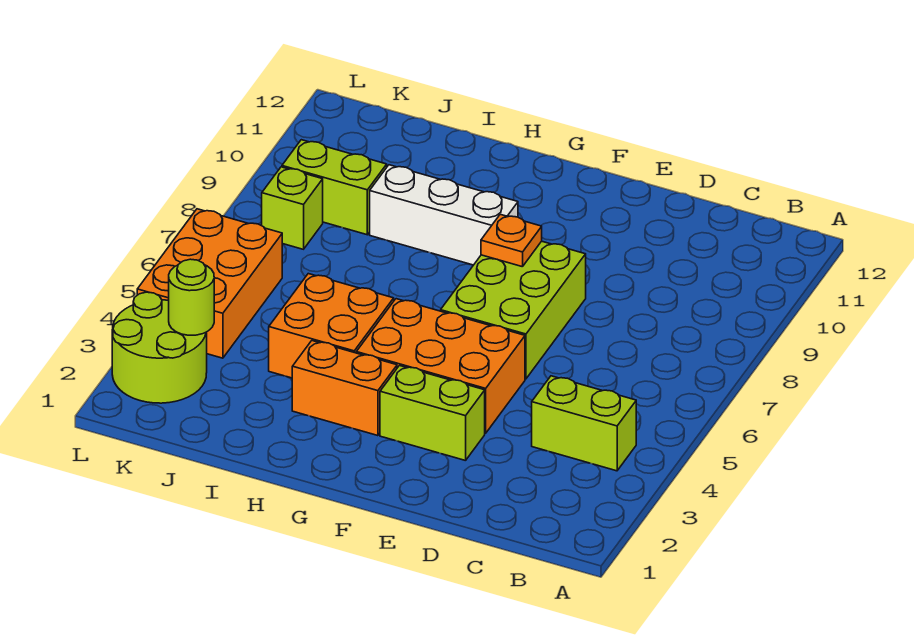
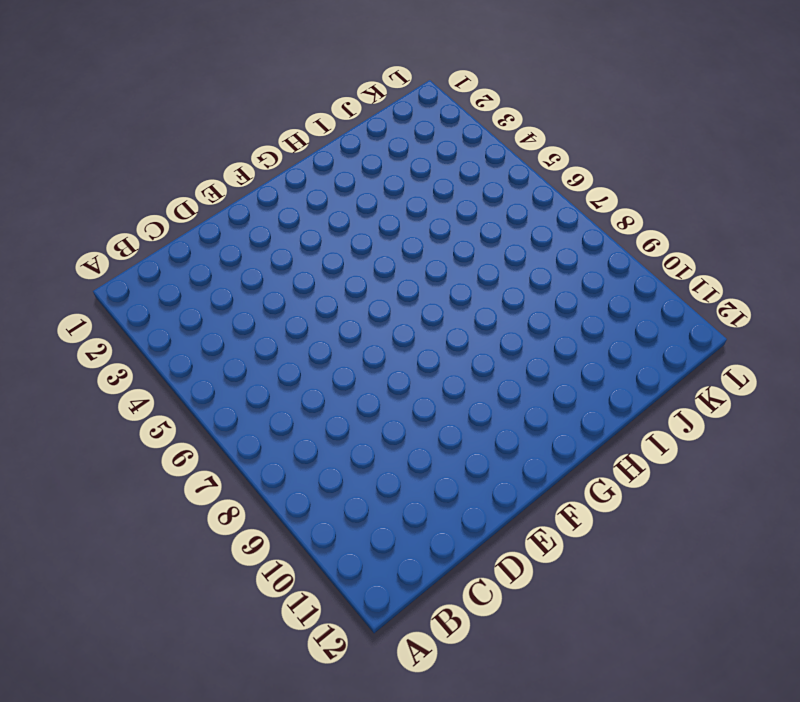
none -> lime 1x2 brick [532,376,636,471]
none -> lime 1x2 brick [380,366,485,461]
none -> orange 2x3 brick [356,299,525,433]

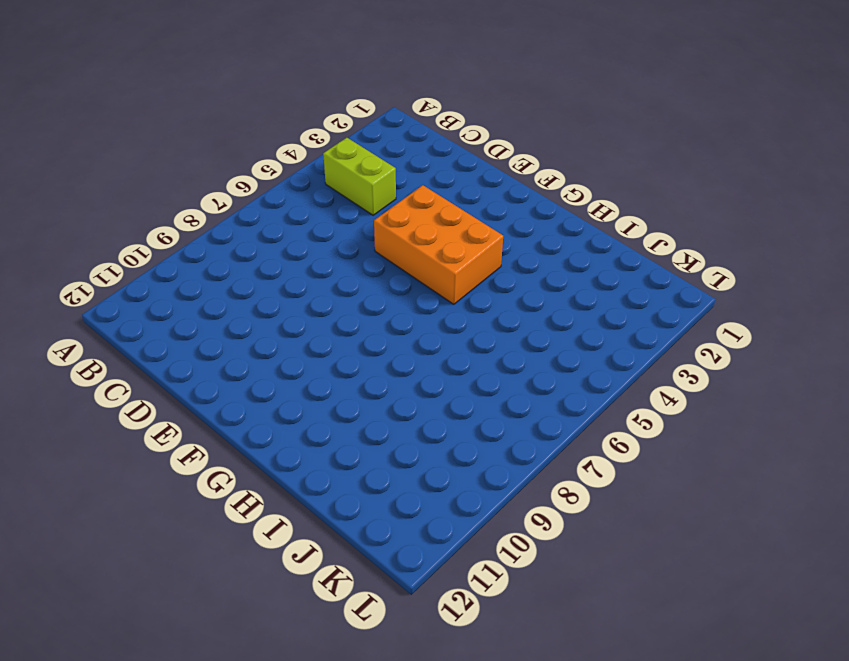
none -> lime 1x2 brick [380,366,485,461]
none -> lime 2x3 brick [441,241,586,379]
none -> orange 1x2 brick [292,341,397,436]

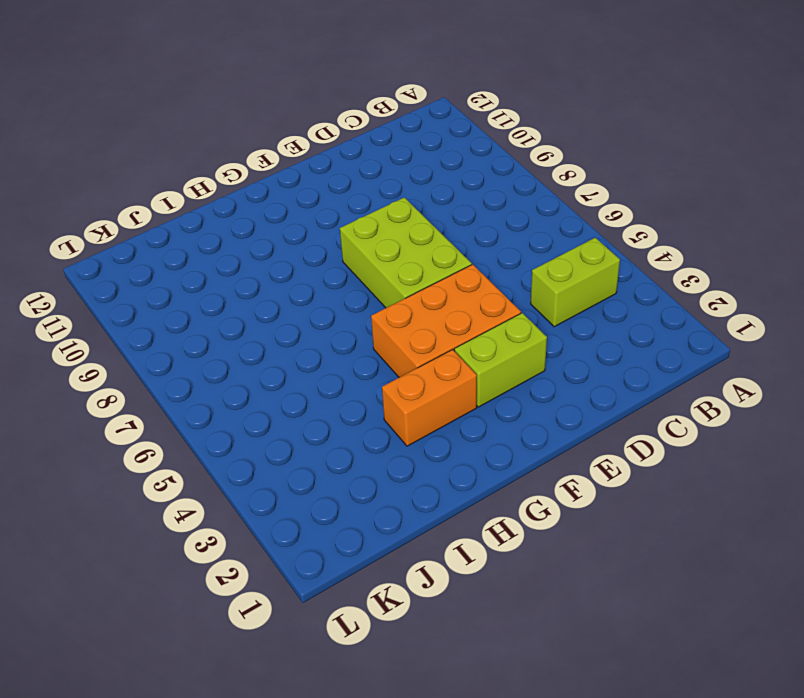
none -> white 1x3 brick [370,165,518,265]
none -> orange 2x2 brick [269,274,394,378]
none -> lime 1x2 brick [282,140,387,235]

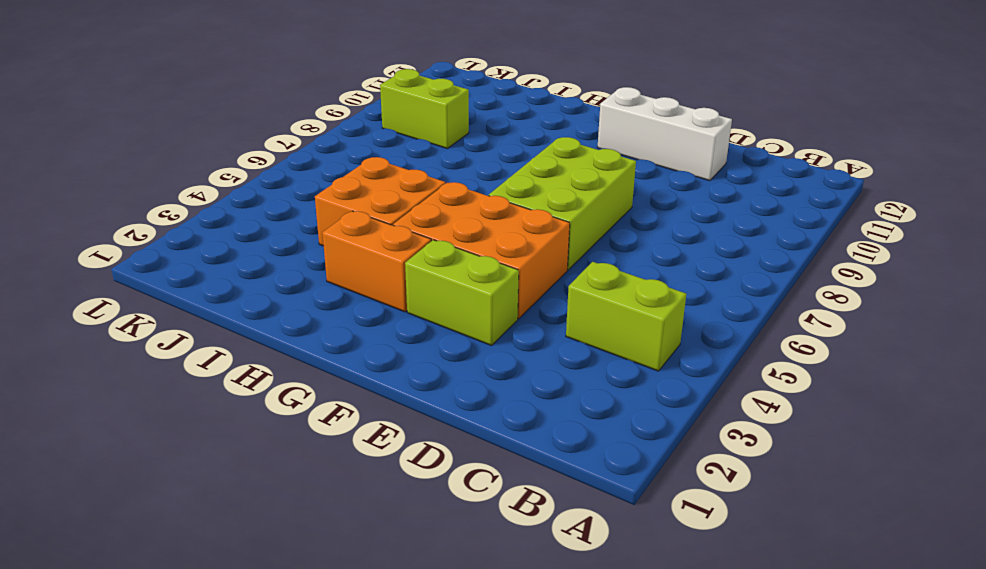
white 1x3 brick [597,87,732,181] -> white 1x3 brick moved to [370,165,518,265]
none -> lime 2x2 round brick [112,292,207,403]
none -> orange 2x3 brick [137,209,282,358]
none -> lime 1x1 brick [262,167,323,249]

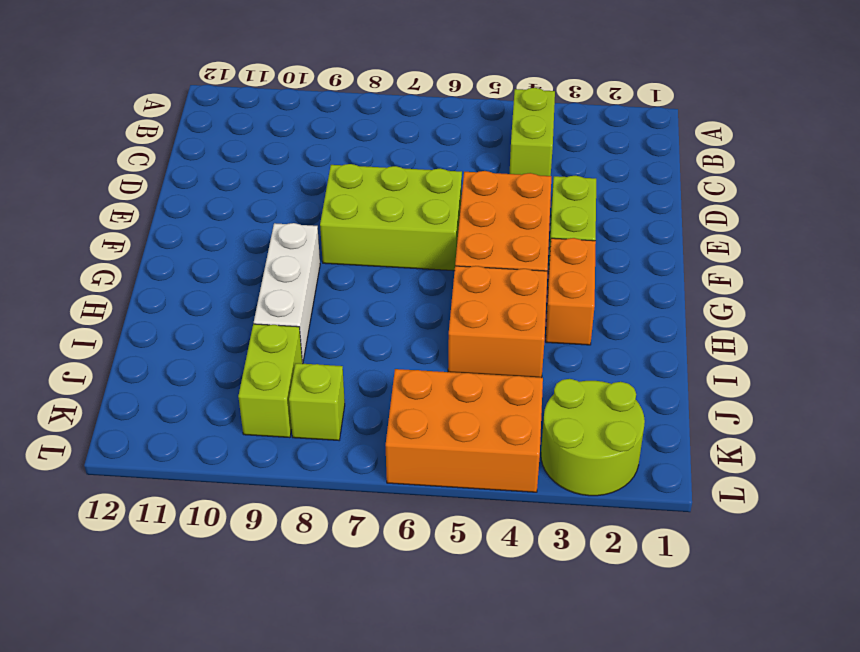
none -> orange 1x1 plate [481,214,542,267]
none -> lime 1x1 round brick [169,259,214,335]

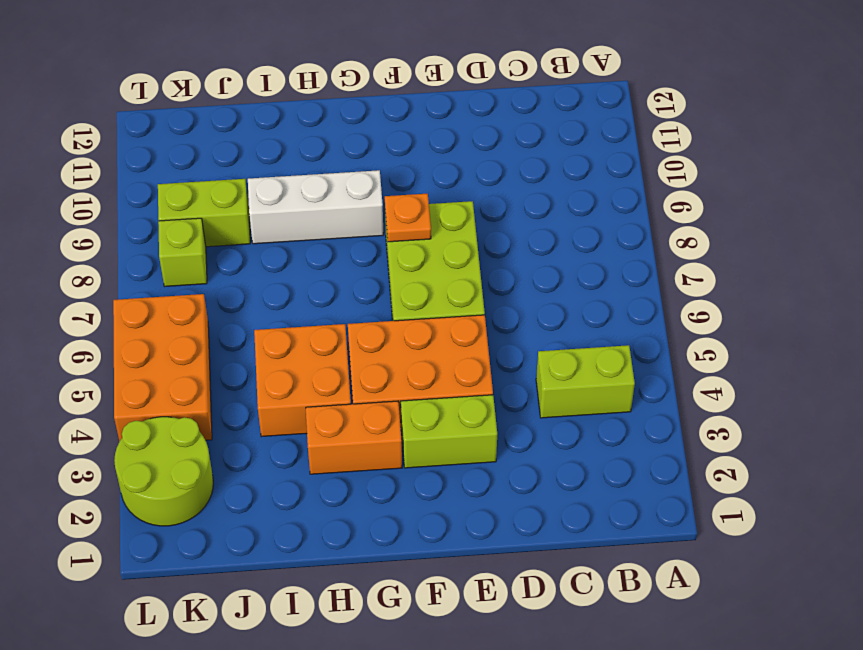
none -> lime 1x1 round brick [169,259,214,335]

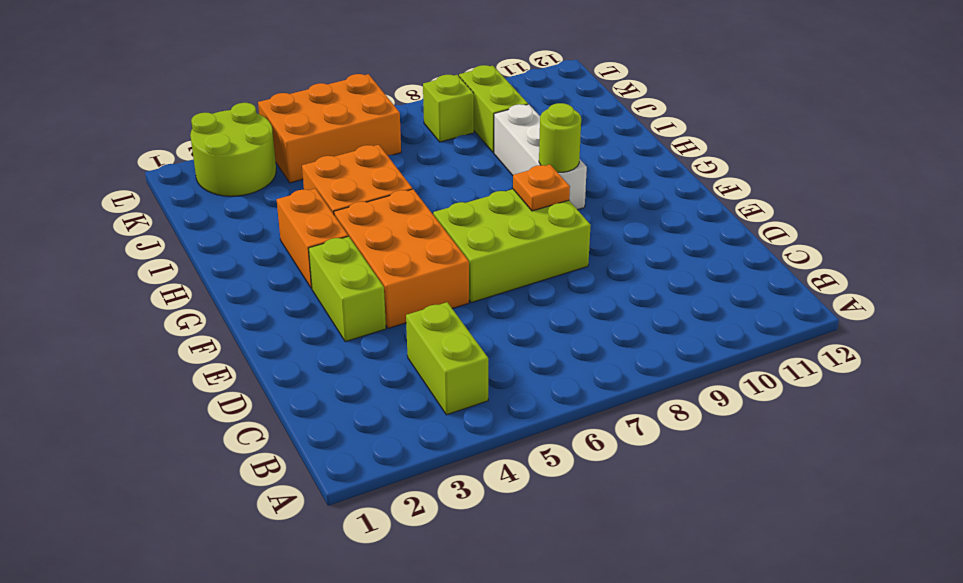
lime 1x1 round brick [539,103,581,172] -> lime 1x1 round brick moved to [169,259,214,335]

